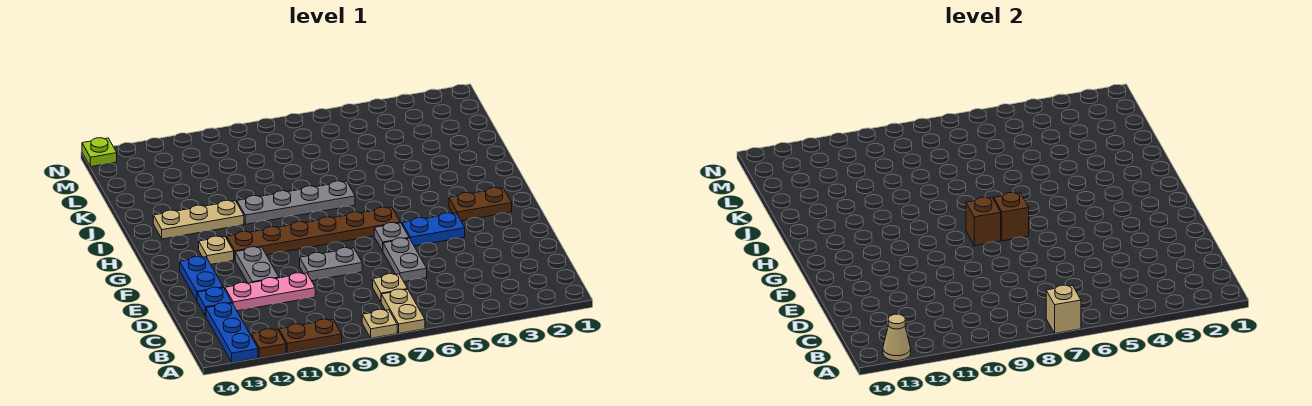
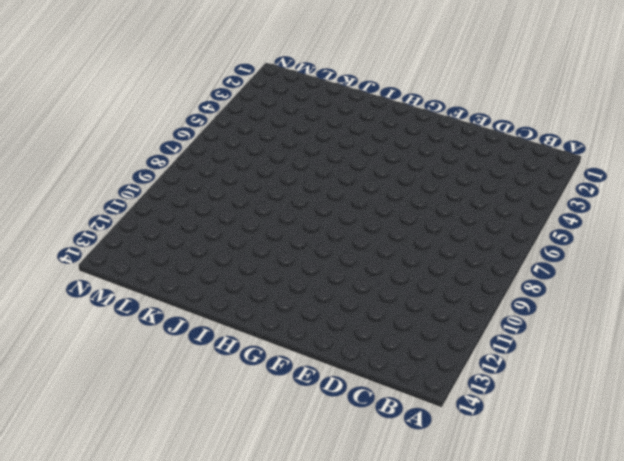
none -> tan 1x2 plate [381,289,425,333]
none -> tan 1x1 plate [362,309,397,338]
none -> brown 1x2 plate [279,319,342,353]

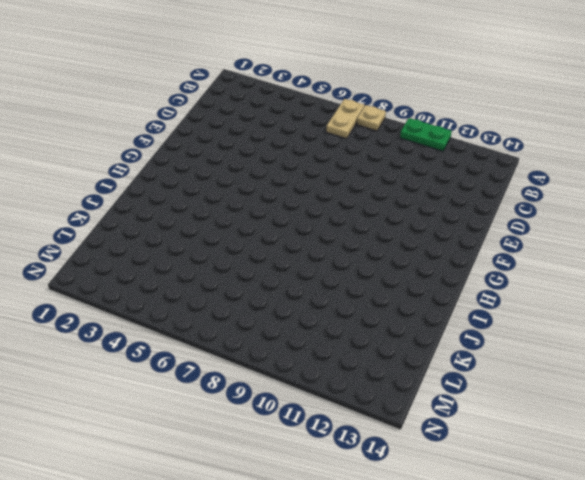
green 1x2 plate [400,118,452,151] -> brown 1x2 plate [279,319,342,353]
none -> brown 1x1 plate [251,329,286,358]
none -> blue 1x3 plate [206,303,258,362]
none -> tan 1x1 plate [373,274,407,302]

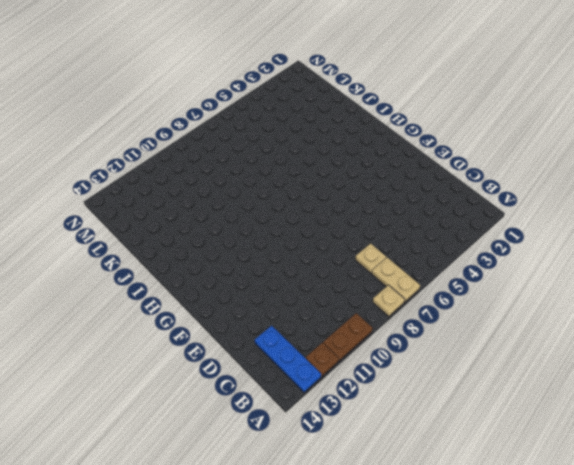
none -> grey 1x2 plate [383,238,427,282]
none -> pink 1x3 plate [225,273,315,311]
none -> blue 1x1 plate [197,287,232,316]

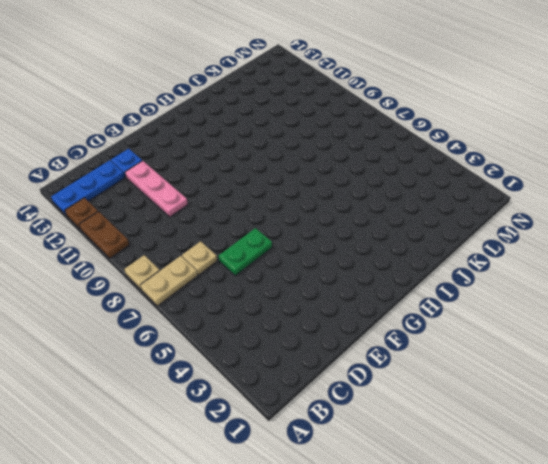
green 1x2 plate [219,228,272,276] -> grey 1x2 plate [383,238,427,282]
none -> grey 1x2 plate [300,248,362,281]
none -> grey 1x2 plate [235,247,279,283]
none -> blue 1x2 plate [180,256,223,300]

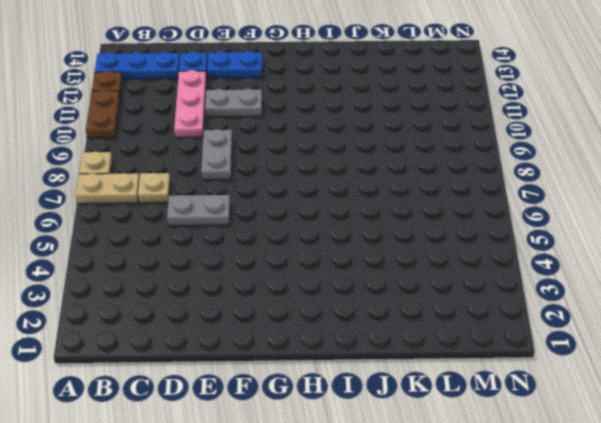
none -> blue 1x2 plate [402,213,465,246]
none -> grey 1x1 plate [374,223,409,251]
none -> brown 1x2 plate [449,188,512,221]

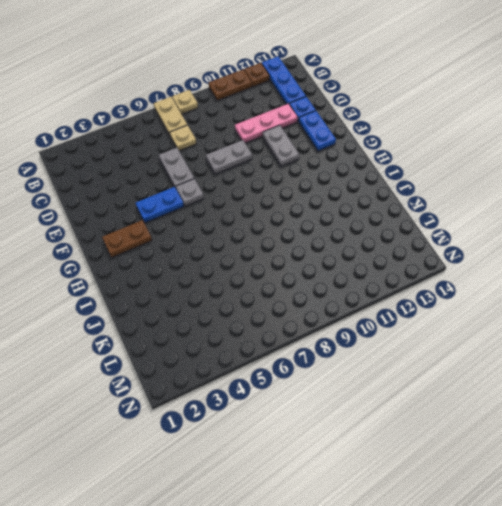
none -> brown 1x6 plate [227,207,400,260]
none -> tan 1x1 plate [199,236,234,264]
none -> grey 1x4 plate [237,181,355,224]

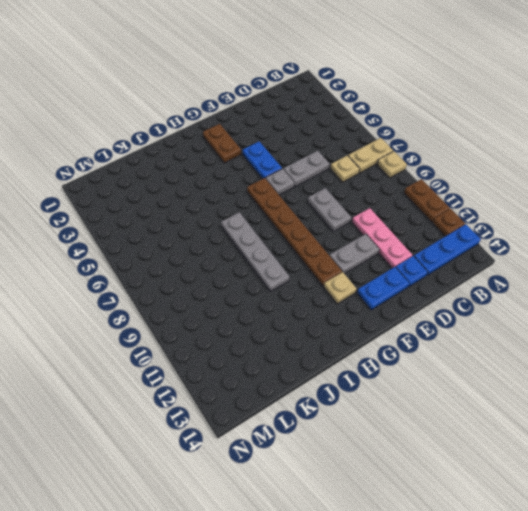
none -> tan 1x3 plate [153,200,244,239]
none -> lime 1x1 plate [82,138,117,167]
none -> tan 1x1 brick [1046,285,1081,333]

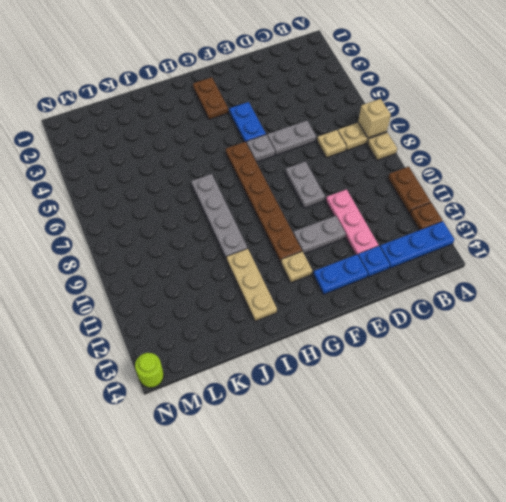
lime 1x1 round brick [135,353,164,388] -> lime 1x1 plate [82,138,117,167]
none -> tan 1x1 cone [883,314,911,361]
none -> brown 1x1 brick [994,193,1029,241]
none -> brown 1x1 brick [966,197,1001,246]

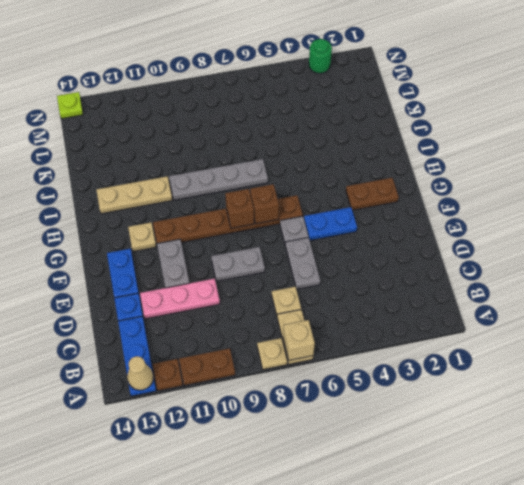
green 1x1 round brick [309,39,332,73] -> none

